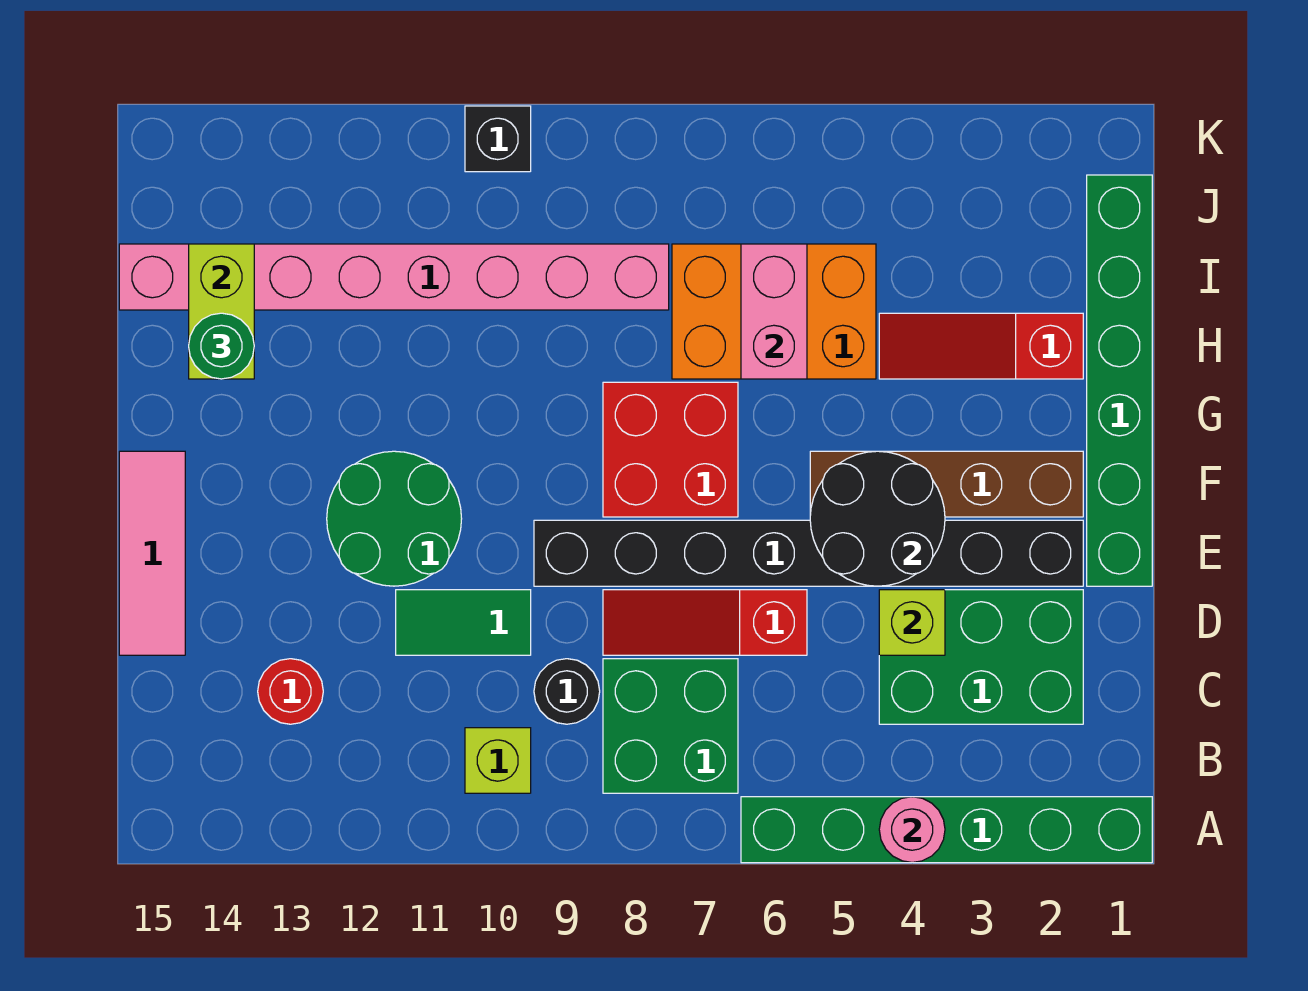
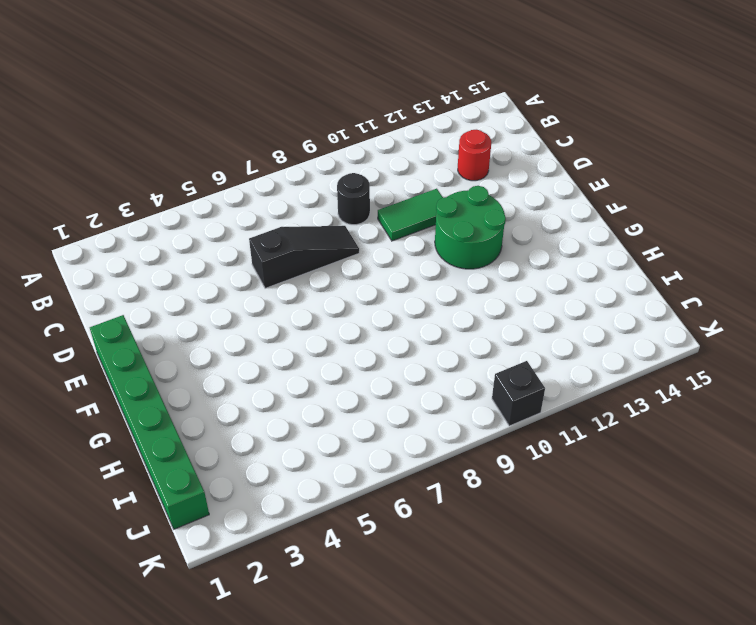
black 1x3 slope [249,226,359,288] -> red 1x3 slope [603,590,807,655]
none -> green 1x6 brick [741,797,1152,863]
none -> green 2x2 brick [603,659,738,793]
none -> lime 1x1 brick [465,728,531,793]

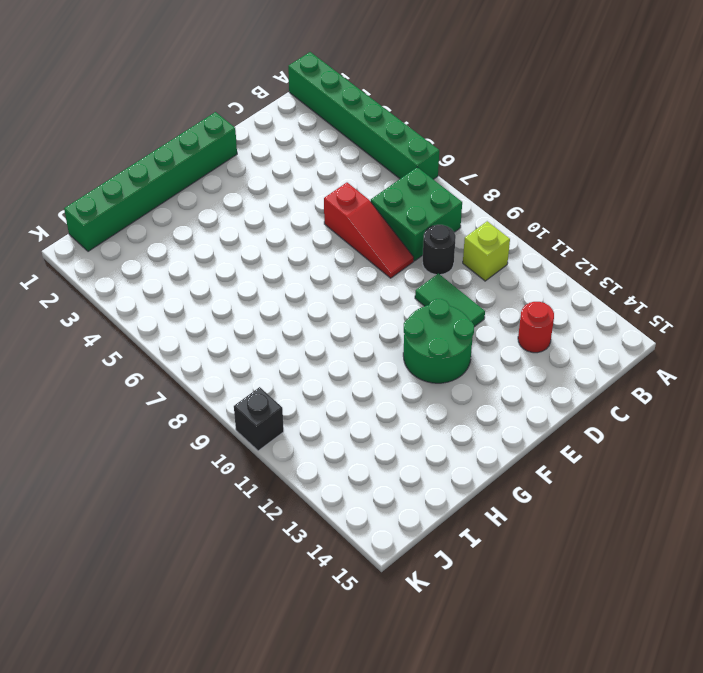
none -> green 2x3 brick [879,590,1083,724]
none -> pink 1x3 tile [119,451,185,655]
none -> black 1x8 brick [534,520,1083,586]

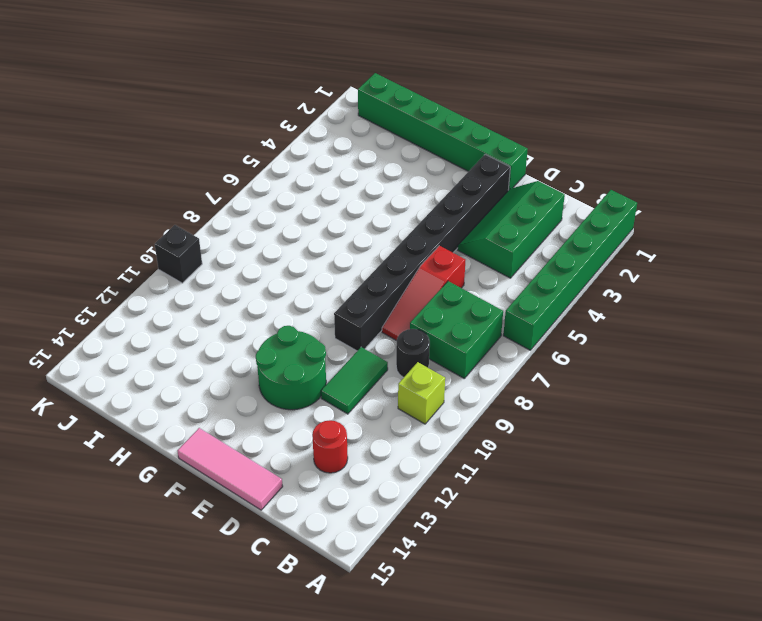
green 2x3 slope [458,181,565,278] -> green 2x3 brick [879,590,1083,724]
none -> brown 1x4 brick [810,451,1083,517]
none -> red 2x2 brick [603,382,738,517]
none -> red 1x3 slope [879,313,1083,379]

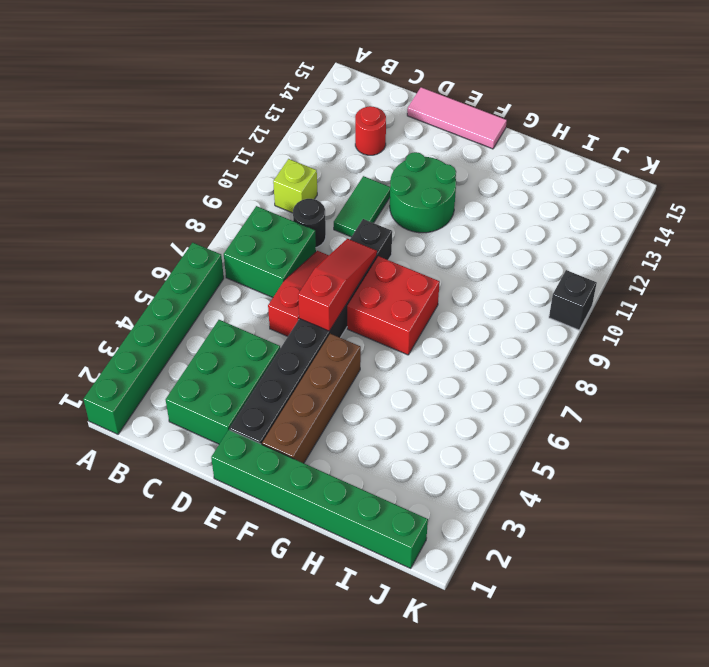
red 1x3 slope [298,239,377,331] -> red 1x3 slope moved to [879,313,1083,379]
none -> orange 2x3 brick [672,244,876,379]
none -> pink 1x8 brick [119,244,669,310]
none -> pink 1x1 round brick [879,797,945,863]

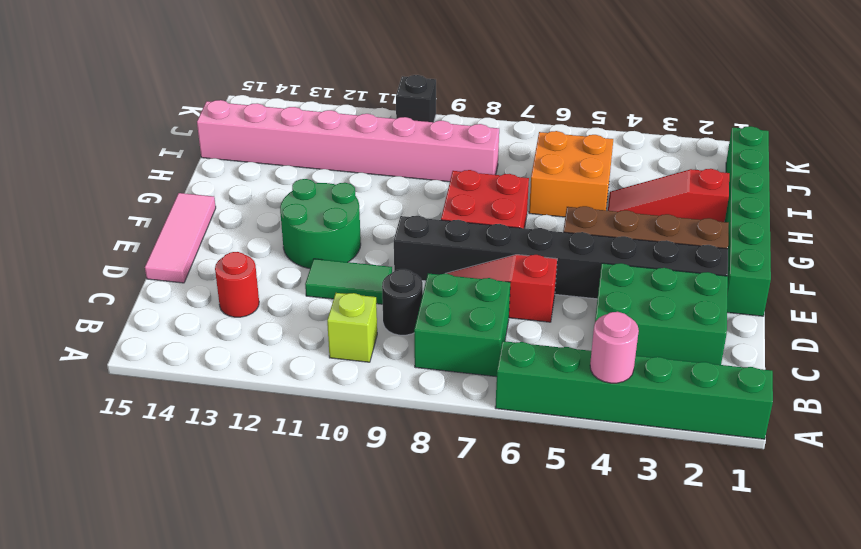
orange 2x2 brick [529,131,613,217] -> orange 2x3 brick [672,244,876,379]
none -> lime 1x1 brick [879,590,945,655]
none -> black 2x2 round brick [810,451,945,586]
none -> pink 1x2 brick [741,244,807,379]

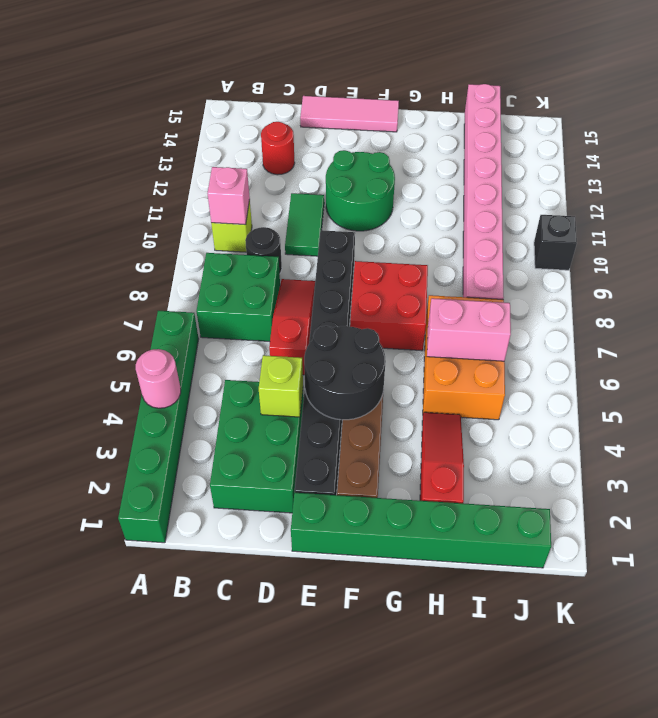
pink 1x1 brick [207,167,250,225] -> none
none -> lime 1x2 brick [189,244,254,379]
none -> green 1x1 round brick [189,313,254,379]

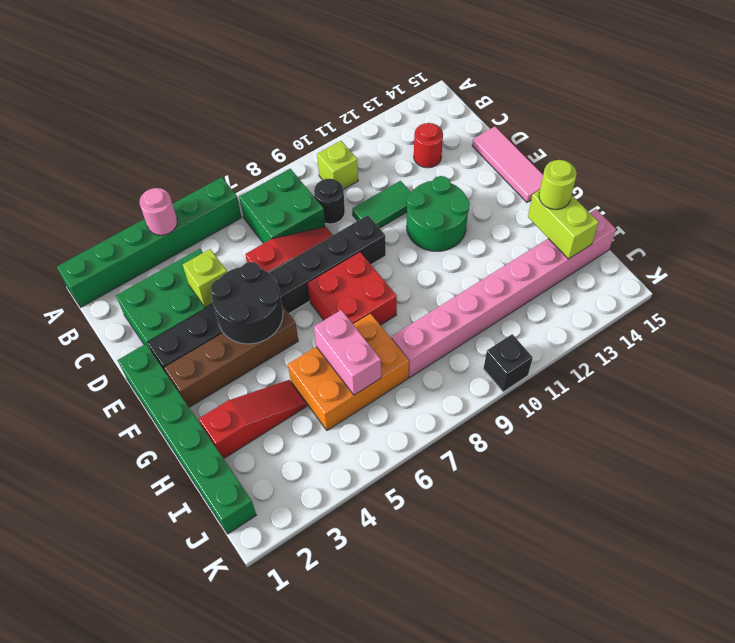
lime 1x1 round brick [539,160,577,210] -> green 1x1 round brick [189,313,254,379]

